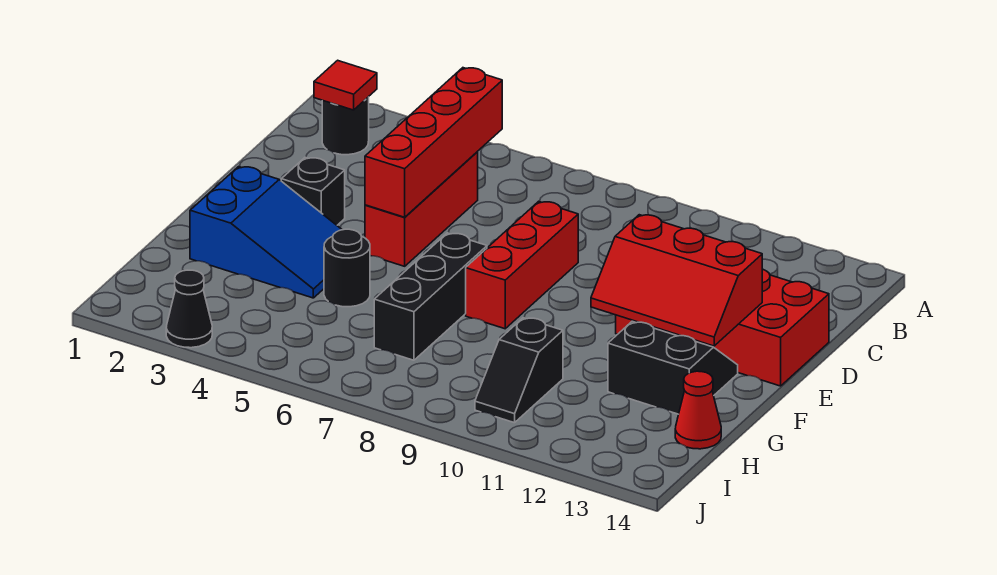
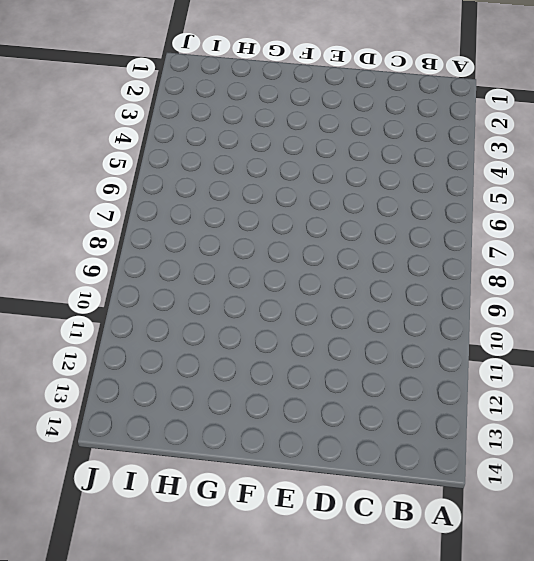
none -> black 1x1 round brick [322,97,369,155]
none -> red 1x3 brick [365,152,478,266]
none -> red 1x3 brick [466,201,578,329]

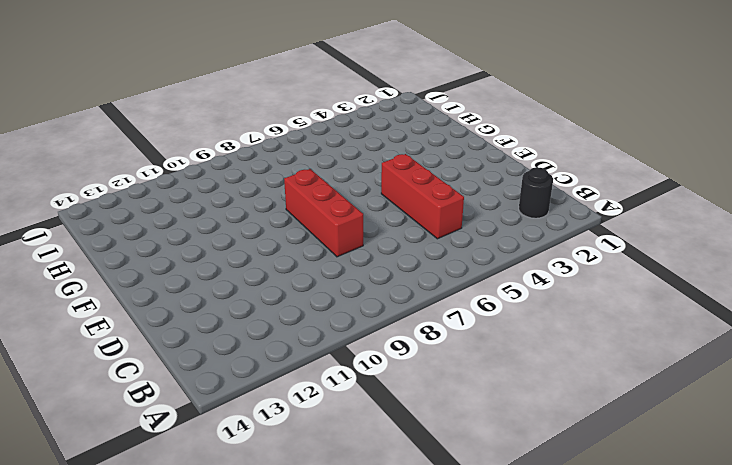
none -> red 2x4 brick [616,269,829,386]
none -> black 1x1 brick [281,158,345,225]
none -> blue 2x3 slope [190,167,342,298]

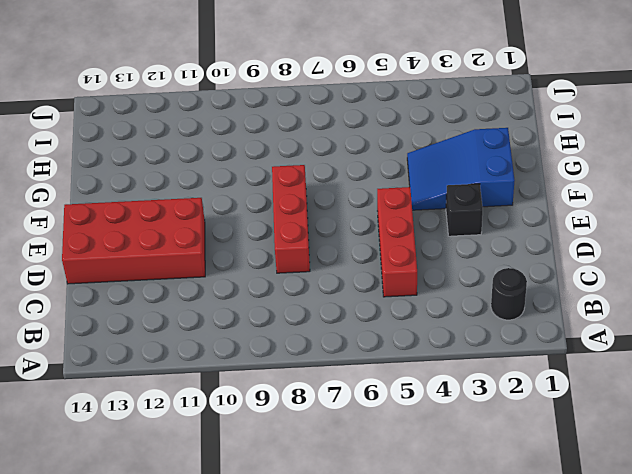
none -> black 1x3 brick [374,233,487,360]
none -> black 2x2 slope [608,321,738,414]
none -> black 1x1 round brick [324,229,370,307]

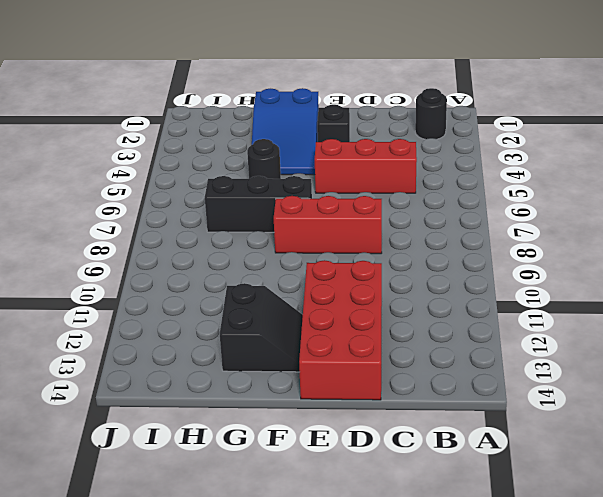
none -> black 1x2 slope [475,318,563,423]
none -> red 1x1 cone [675,371,721,449]
none -> black 1x1 cone [166,270,212,348]

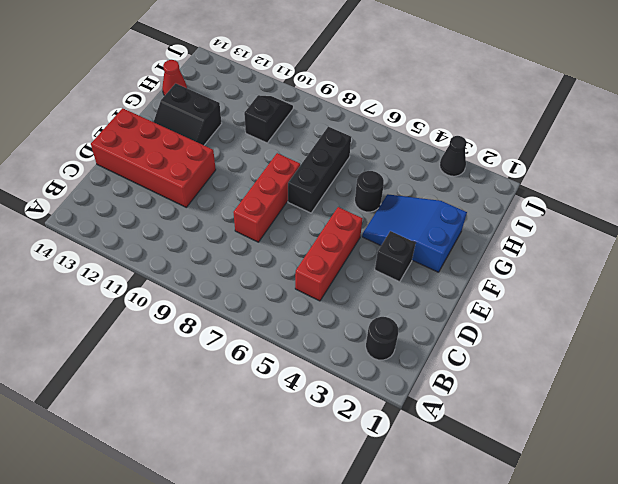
none -> red 1x1 tile [314,60,377,110]
none -> red 1x4 brick [365,68,502,217]
none -> red 2x3 slope [591,215,762,346]

